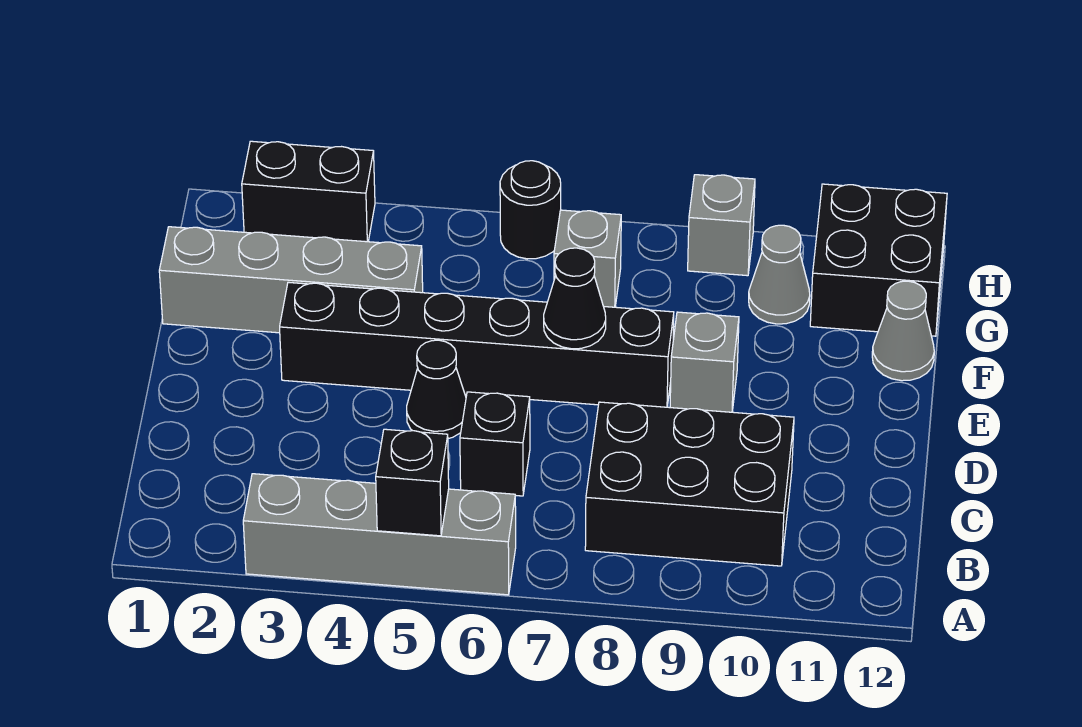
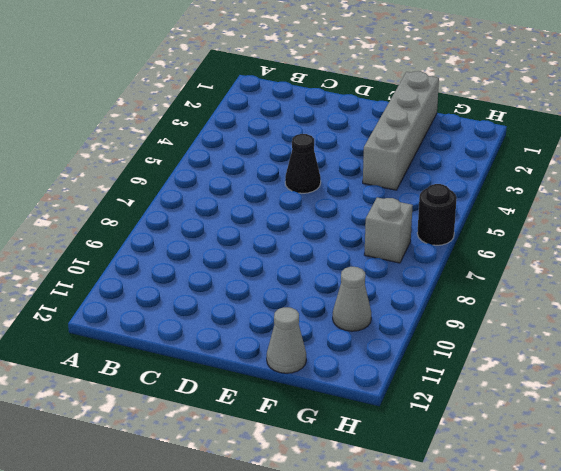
none -> grey 1x4 brick [243,474,516,595]
none -> black 2x3 brick [585,402,794,566]
none -> black 1x1 brick [460,392,530,496]

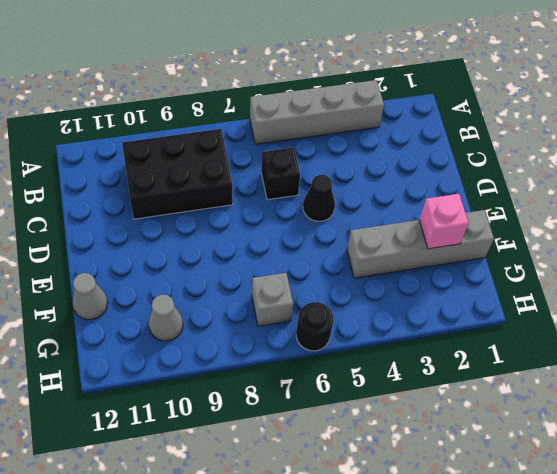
pink 1x1 brick [419,194,469,249] -> none
none -> black 1x6 brick [280,282,674,407]
none -> grey 1x1 brick [670,312,739,412]
none -> black 2x2 brick [810,184,947,336]

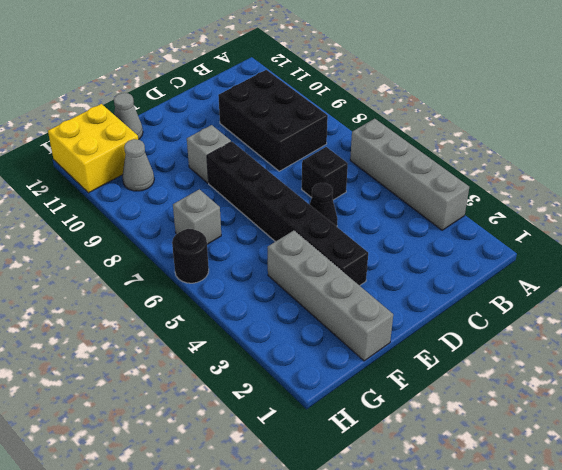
yellow 2x2 brick [48,104,138,193] -> black 2x2 brick [810,184,947,336]
none -> black 1x2 brick [242,141,375,242]
none -> grey 1x1 brick [688,175,755,276]
none -> black 1x1 brick [376,429,449,536]

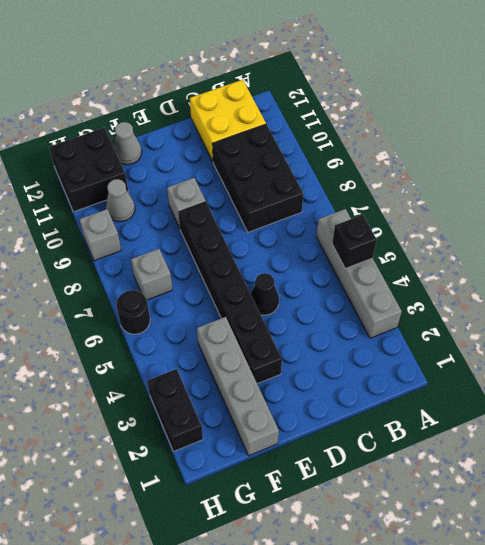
yellow 2x2 brick [190,80,266,161] -> none
none -> black 1x1 brick [460,392,530,496]
none -> black 1x1 cone [544,248,606,349]

